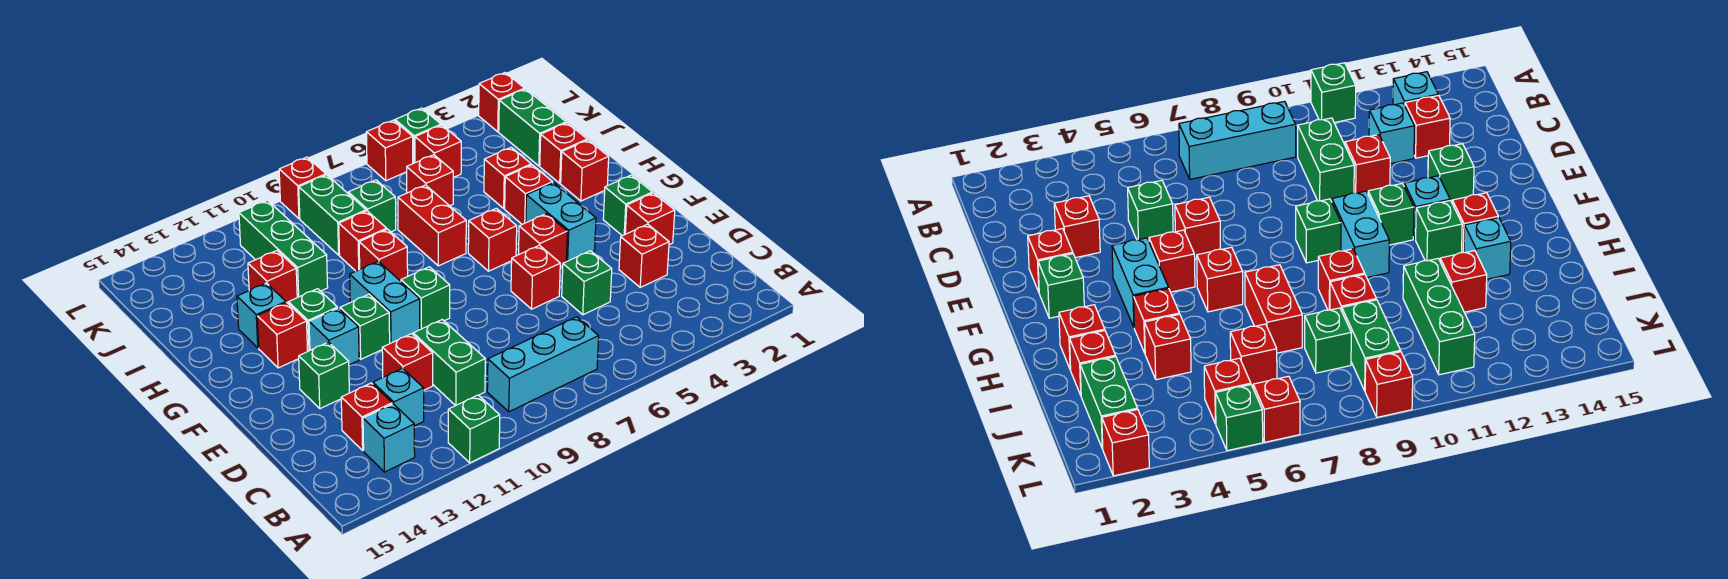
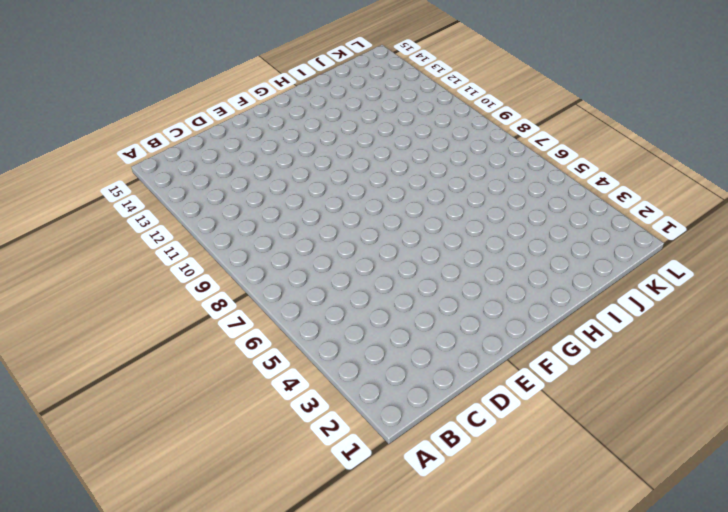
none -> green 1x1 brick [448,395,500,463]
none -> cyan 1x3 brick [487,317,599,412]
none -> cyan 1x1 brick [363,404,415,472]
none -> green 1x2 brick [413,320,485,406]

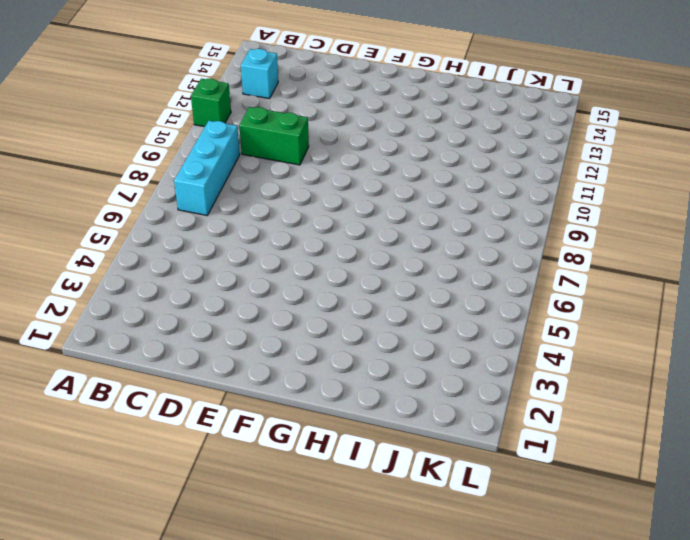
none -> cyan 1x1 brick [373,368,424,426]
none -> red 1x1 brick [341,383,392,450]
none -> red 1x1 brick [619,224,669,287]
none -> green 1x1 brick [562,251,612,315]

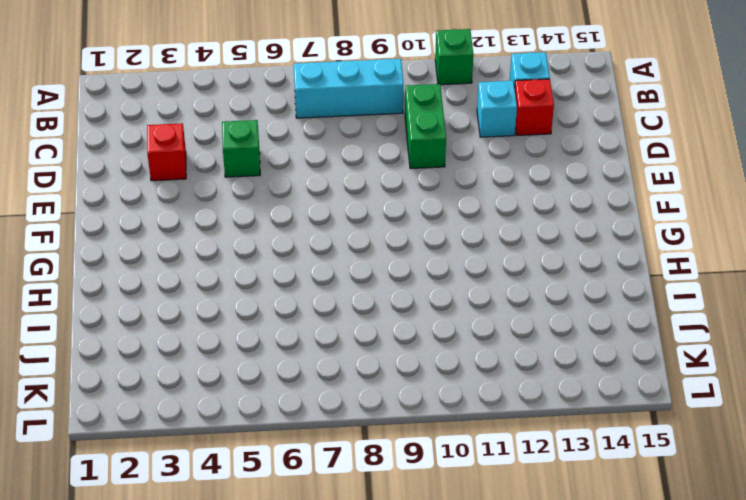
none -> red 1x1 brick [382,334,433,390]
none -> red 1x1 brick [625,193,675,245]
none -> red 1x1 brick [511,245,560,309]
none -> green 1x1 brick [299,342,349,409]

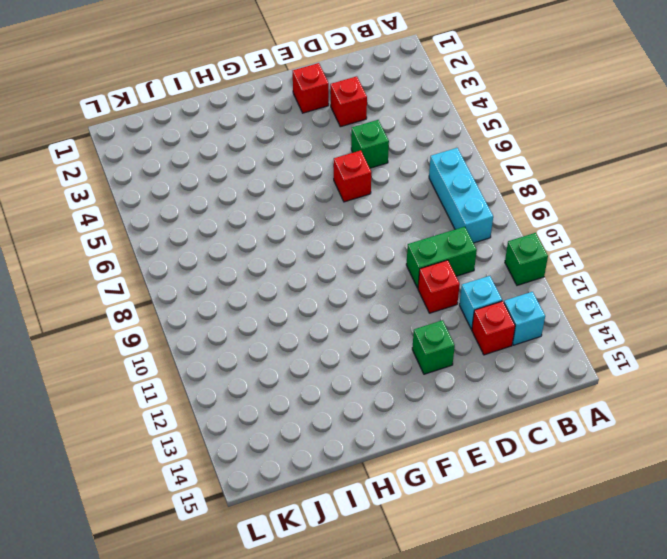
none -> green 1x1 brick [603,175,652,236]
none -> cyan 1x2 brick [526,183,596,262]
none -> red 1x1 brick [519,214,567,267]
none -> green 1x1 brick [401,267,450,330]

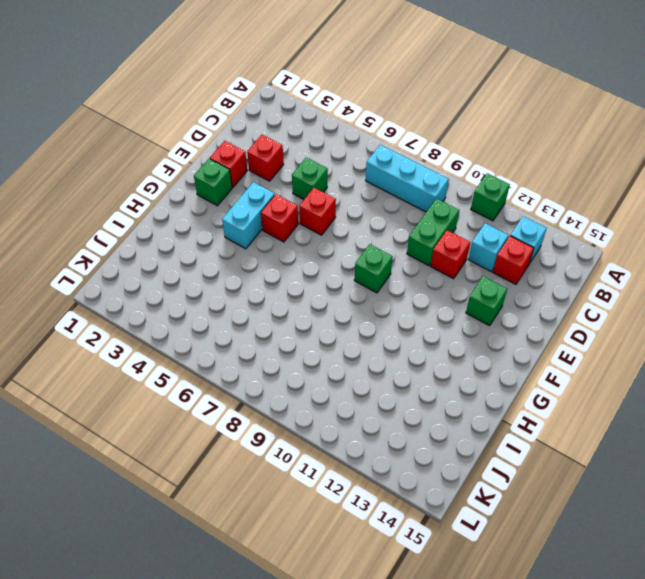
none -> cyan 1x2 brick [350,261,420,343]
none -> green 1x1 brick [340,294,390,359]
none -> cyan 1x1 brick [309,308,359,365]
none -> red 1x1 brick [468,208,517,271]

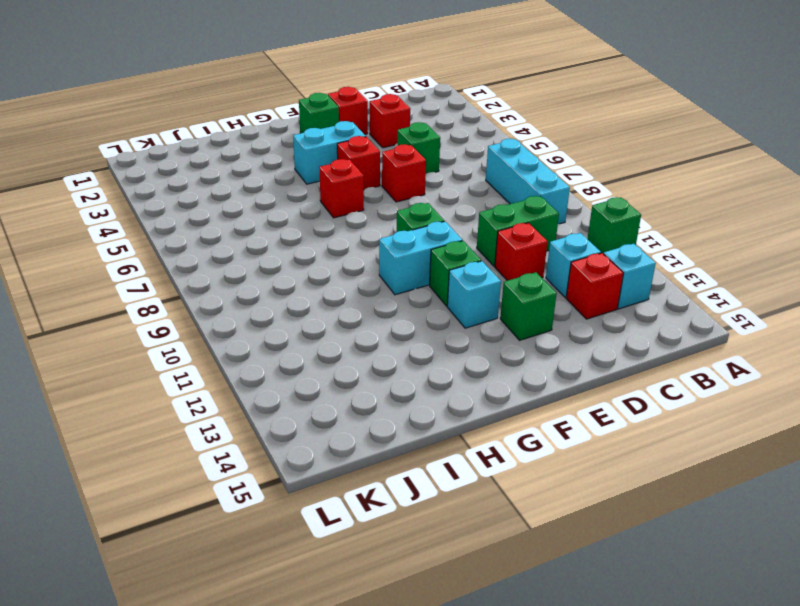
none -> green 1x1 brick [288,289,337,351]
none -> red 1x1 brick [257,303,308,368]
none -> red 1x1 brick [561,140,609,201]
none -> red 1x1 brick [505,165,553,224]

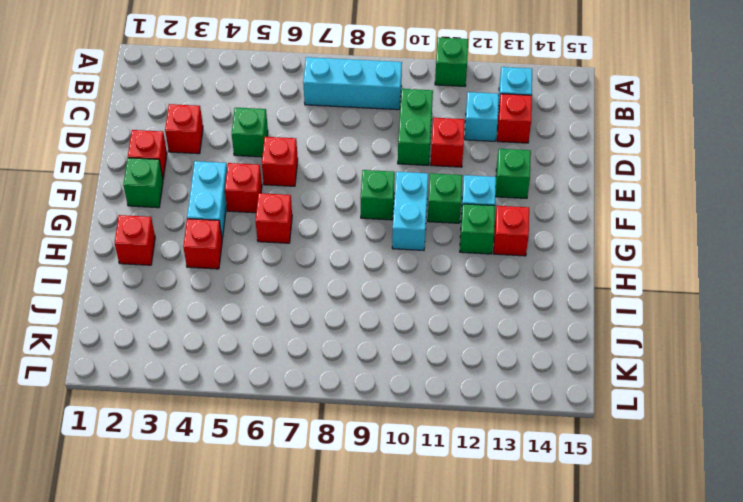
none -> red 1x2 brick [398,185,466,266]
none -> red 1x1 brick [359,229,408,281]
none -> cyan 1x1 brick [237,283,286,348]
none -> red 1x1 brick [540,123,587,183]

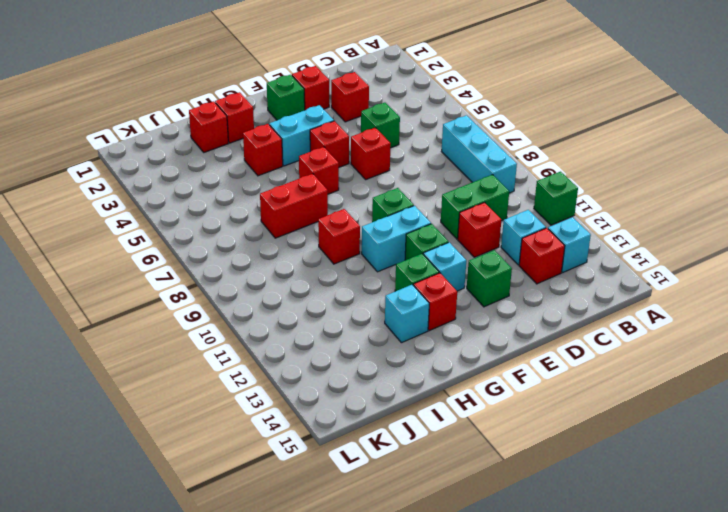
none -> red 1x1 brick [484,147,531,208]
none -> red 1x1 brick [339,211,387,271]
none -> green 1x3 brick [239,200,328,297]
none -> red 1x1 brick [248,251,297,303]

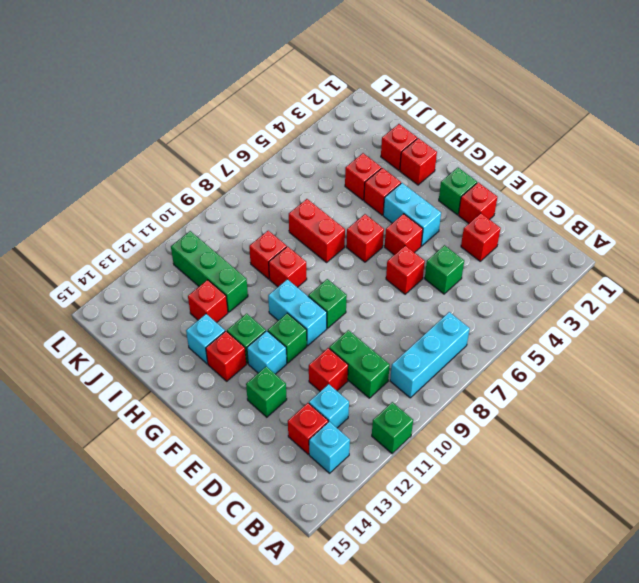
none -> green 1x2 brick [499,89,566,166]
none -> red 1x1 brick [407,155,453,206]
none -> green 1x1 brick [348,180,396,232]
none -> green 1x2 brick [299,175,366,255]

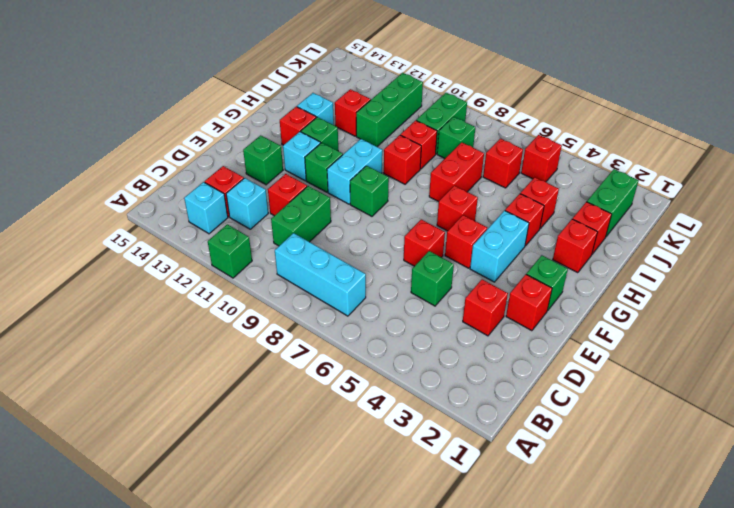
none -> red 1x1 brick [479,73,525,132]
none -> green 1x1 brick [395,108,441,164]
none -> red 1x1 brick [366,120,413,181]
none -> red 1x1 brick [279,157,326,219]

